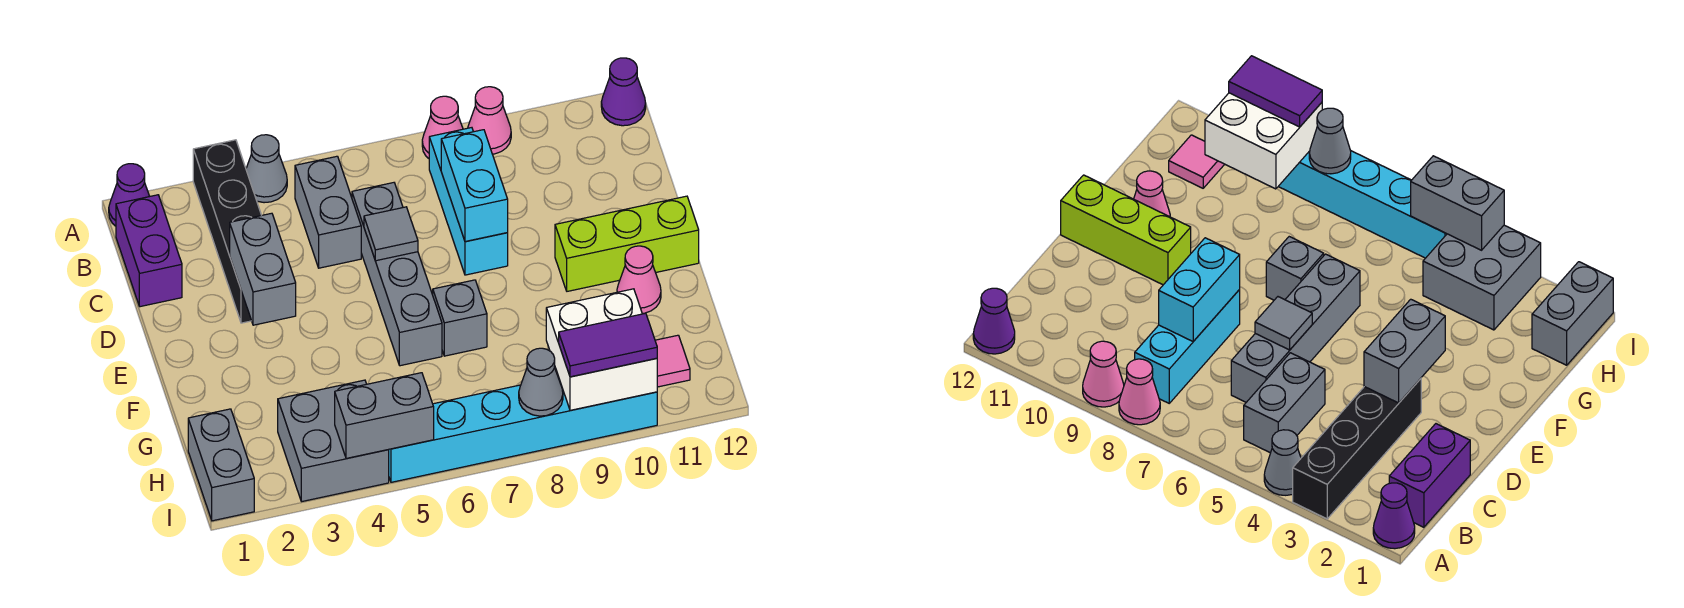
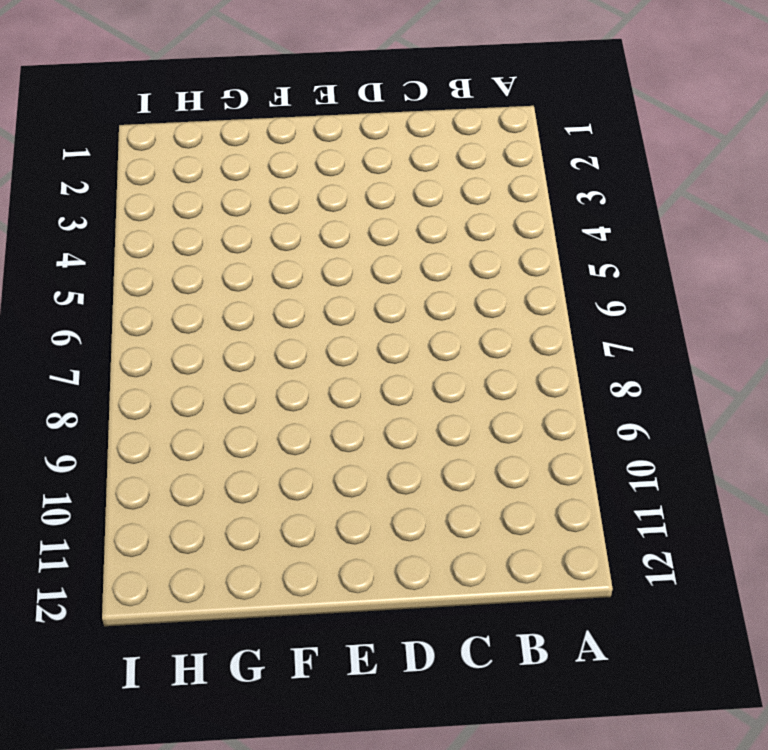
none -> purple 1x1 cone [109,164,150,226]
none -> black 1x4 brick [193,140,261,323]
none -> grey 1x1 cone [246,135,287,203]

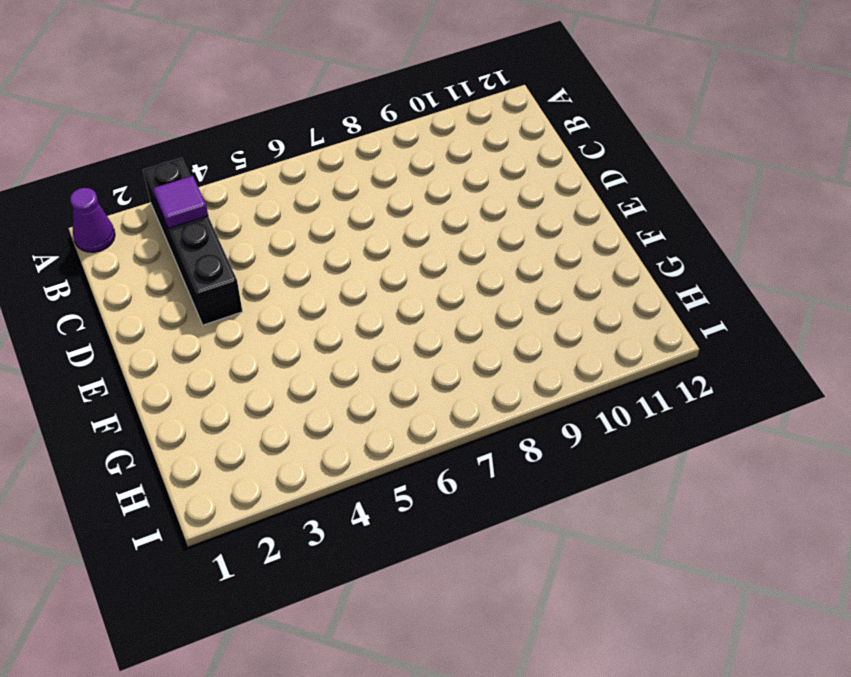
purple 1x1 tile [153,176,208,229] -> none
none -> grey 1x1 cone [246,135,287,203]
none -> pink 1x1 cone [422,96,463,158]
none -> pink 1x1 cone [468,87,511,154]

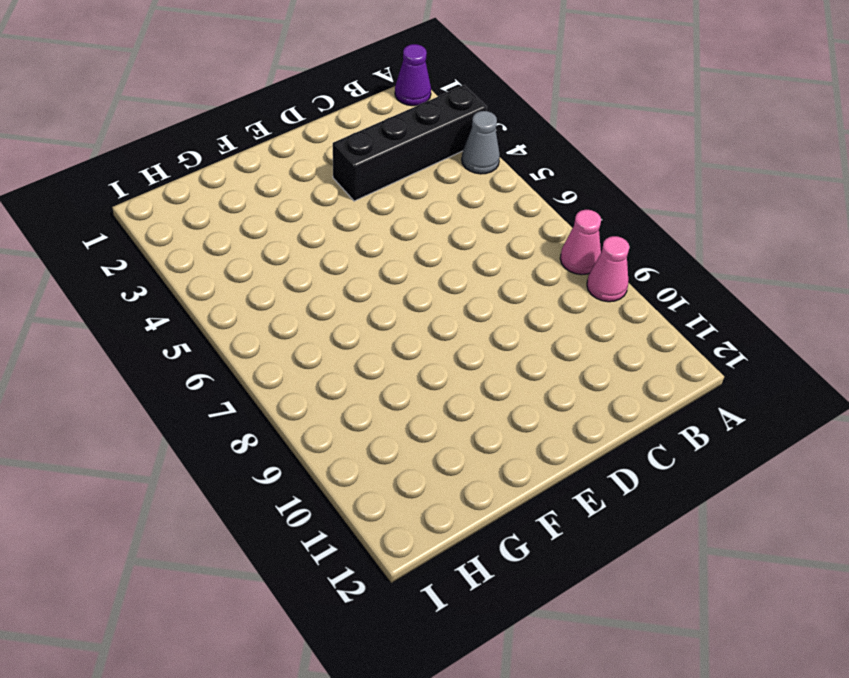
none -> purple 1x1 cone [601,58,646,126]
none -> purple 1x2 brick [116,195,182,307]
none -> grey 1x2 brick [295,156,361,268]

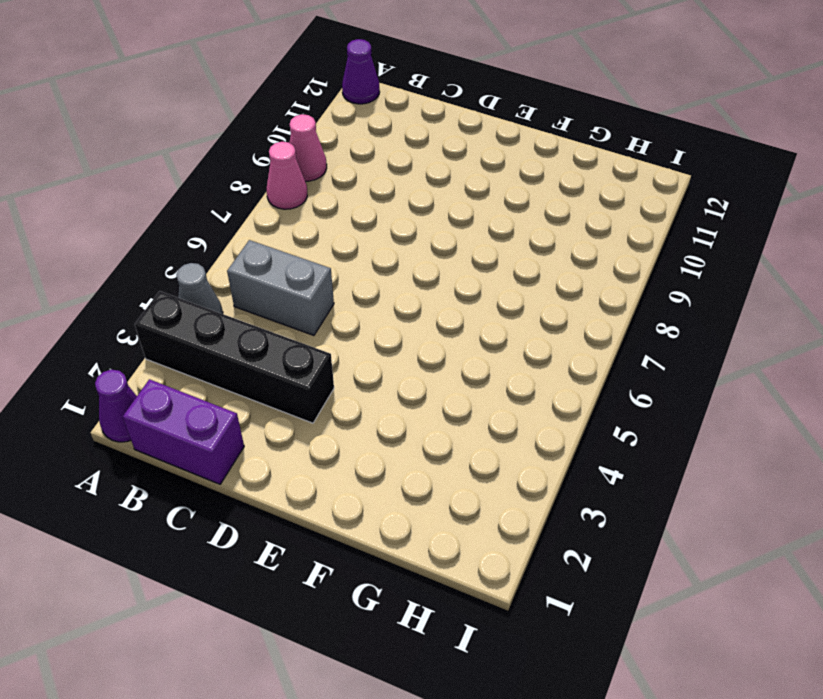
none -> cyan 1x3 brick [429,128,508,275]
none -> grey 1x4 brick [352,183,442,366]
none -> lime 1x3 brick [555,196,699,291]

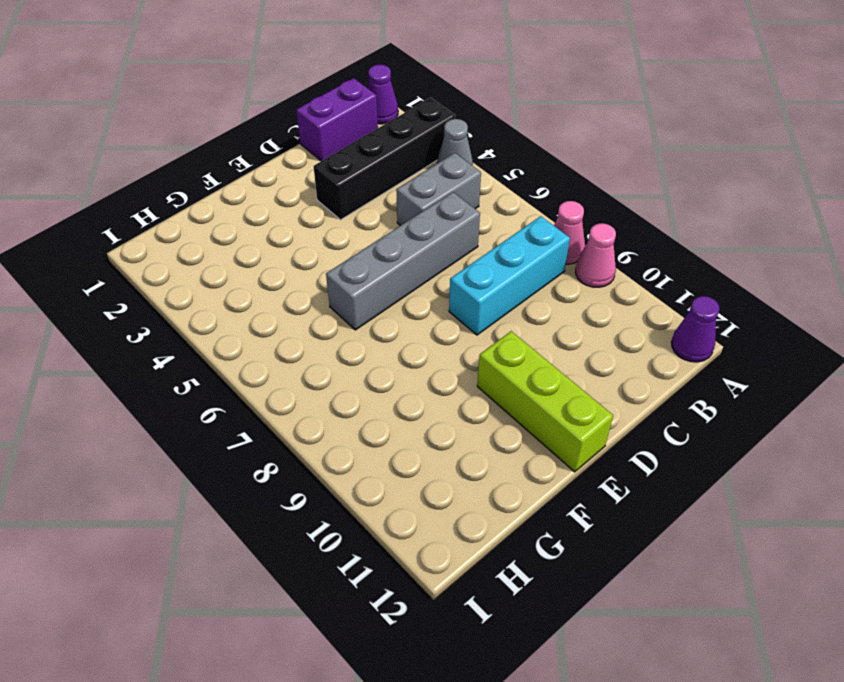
none -> grey 1x1 brick [433,280,487,356]
none -> pink 1x1 cone [617,246,661,313]
none -> grey 1x2 brick [188,409,254,521]

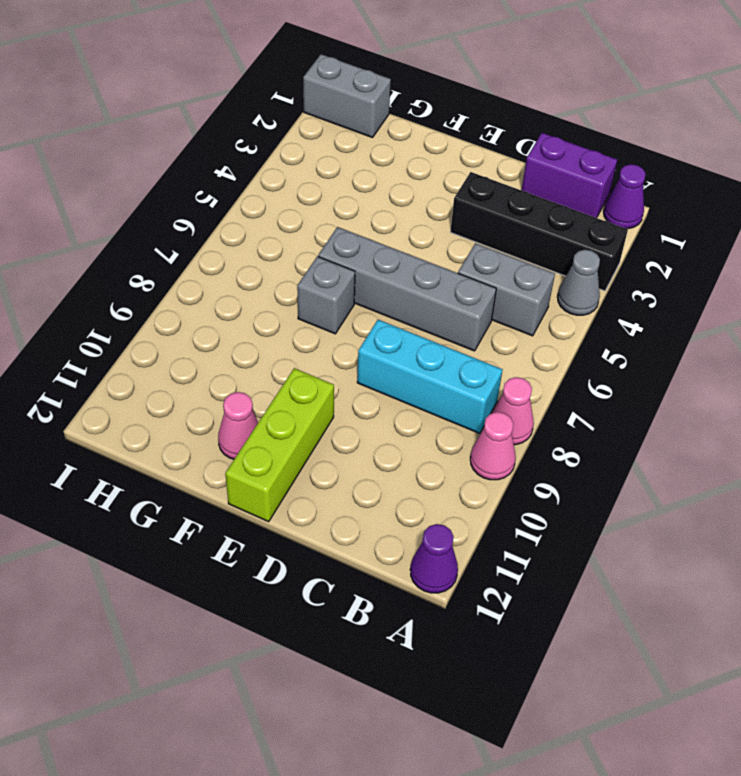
none -> grey 2x2 brick [278,380,389,502]
none -> pink 1x1 tile [655,335,690,387]
none -> cyan 1x6 brick [389,377,657,482]

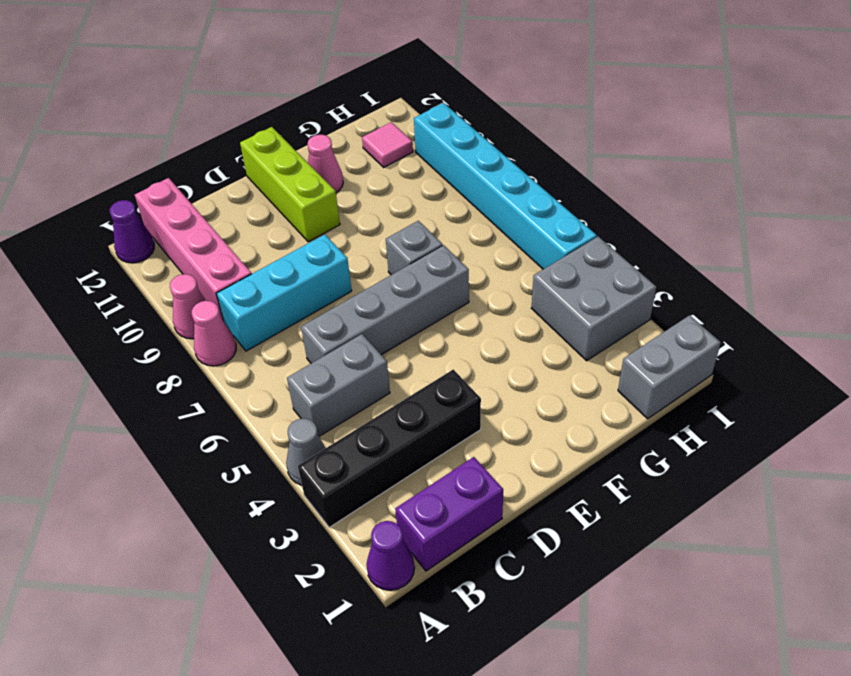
pink 1x4 brick [135,178,251,321] -> none
none -> cyan 1x2 brick [441,130,508,242]
none -> grey 1x2 brick [230,213,296,325]
none -> grey 1x1 tile [364,207,418,261]

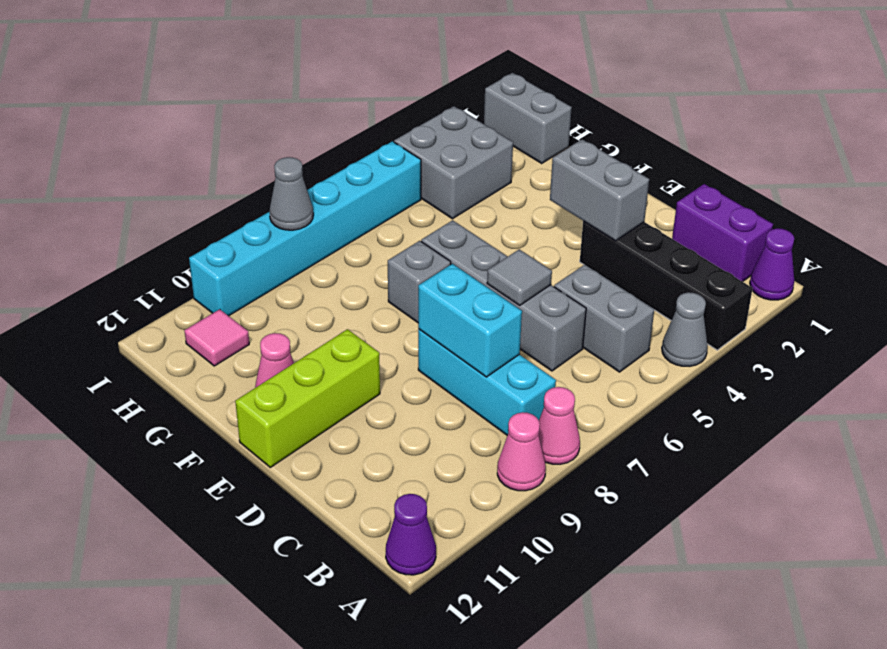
none -> white 2x2 brick [546,289,657,410]
none -> grey 1x2 brick [335,373,434,459]
none -> purple 1x2 tile [559,313,657,377]

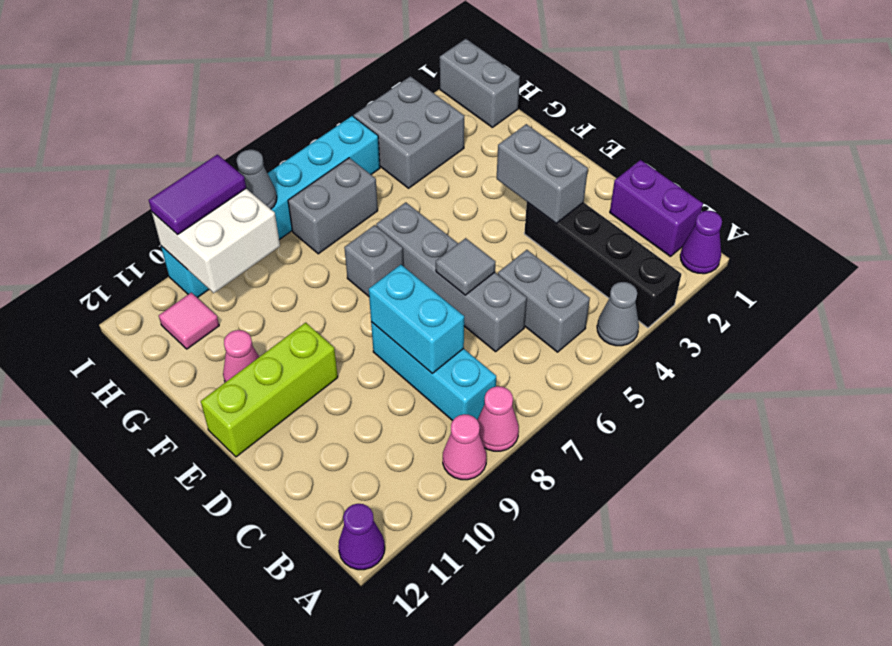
grey 1x2 brick [288,158,378,254] -> grey 1x2 brick moved to [335,373,434,459]

